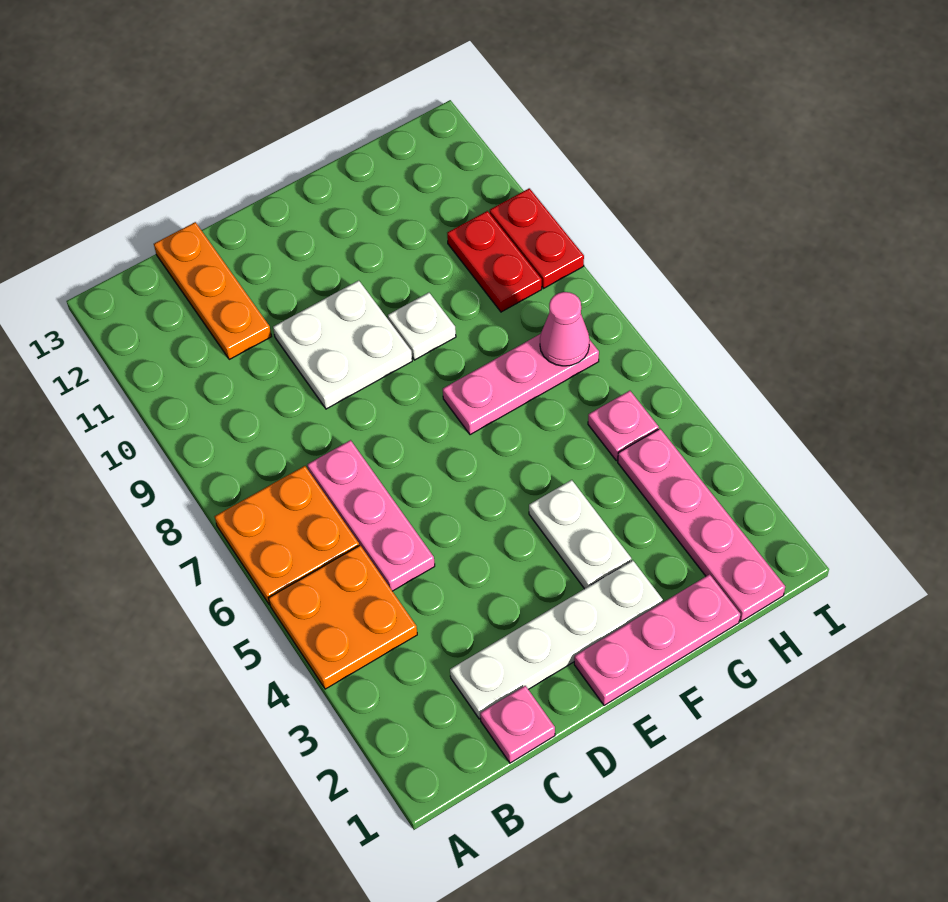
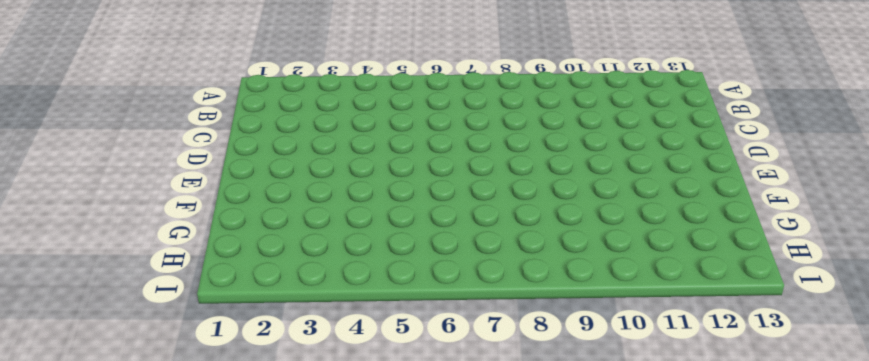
none -> orange 2x2 plate [269,545,417,689]
none -> orange 2x2 plate [214,466,359,605]
none -> pink 1x1 plate [480,686,555,763]

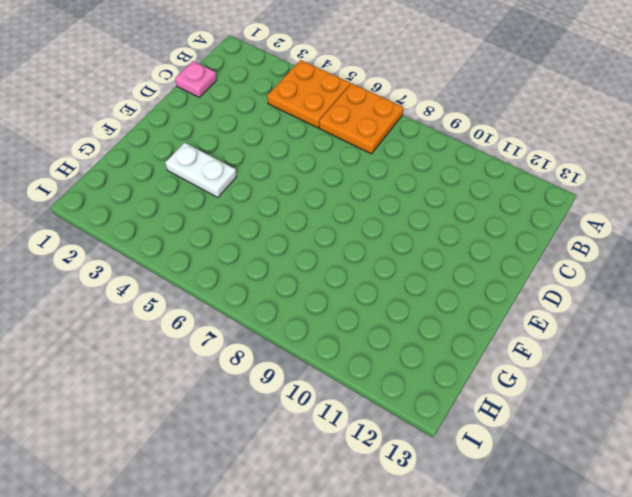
none -> white 1x4 plate [450,560,663,719]
none -> pink 1x3 plate [307,440,435,591]
none -> orange 1x3 plate [154,222,272,359]

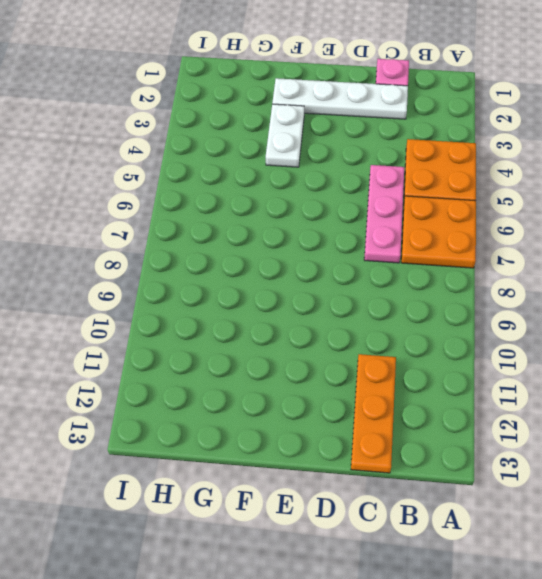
none -> white 2x2 plate [273,281,412,409]
none -> pink 1x3 plate [574,574,740,705]
none -> pink 1x3 plate [443,334,599,435]

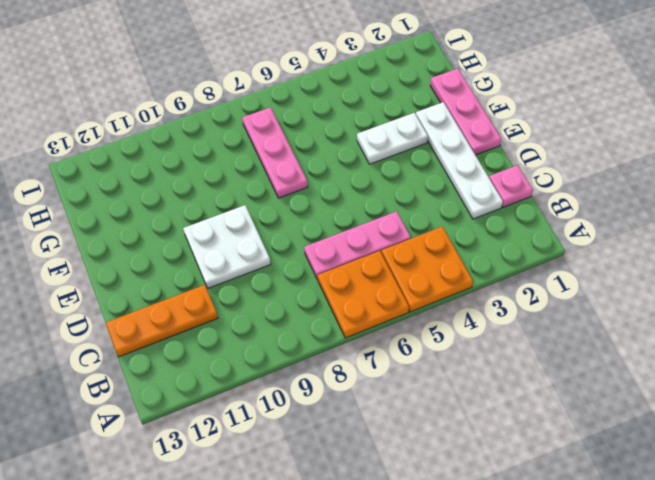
none -> white 1x1 plate [388,293,456,360]
none -> pink 1x4 plate [618,429,785,621]
none -> pink 1x1 plate [588,391,659,461]

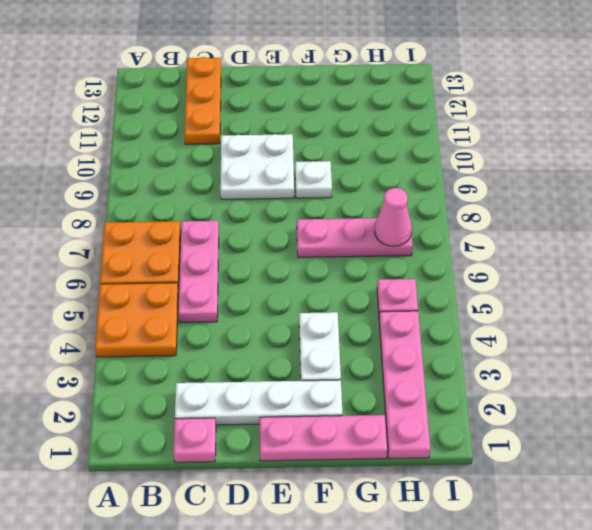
none -> red 1x2 plate [447,211,542,312]
none -> red 1x2 plate [490,188,584,288]

